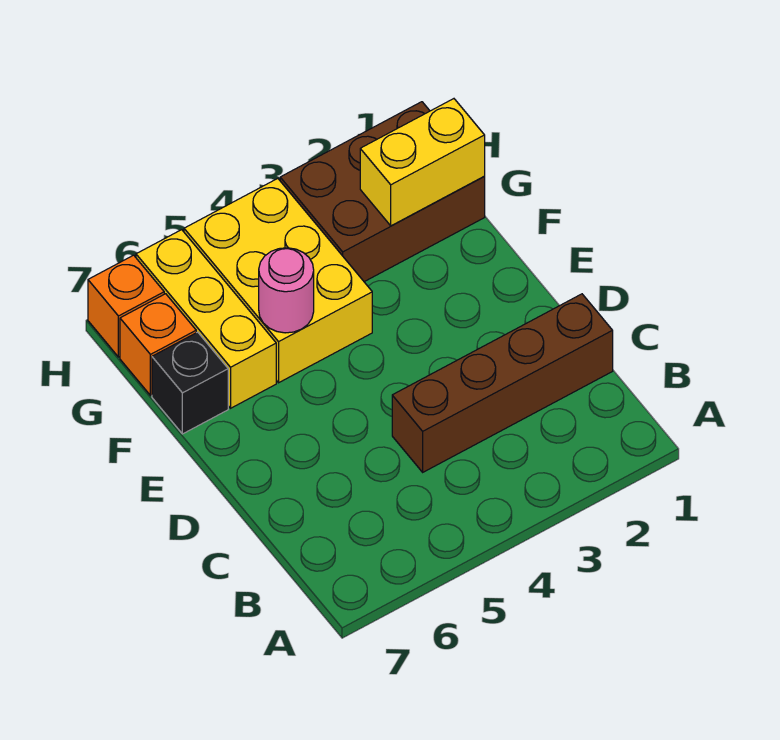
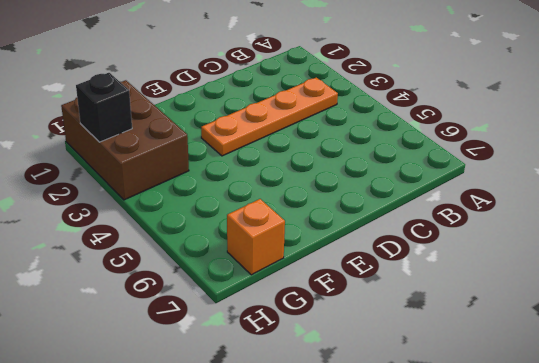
orange 1x4 plate [201,78,338,156] -> brown 1x4 brick [392,294,613,472]
black 1x1 brick [76,73,132,142] -> black 1x1 brick moved to [152,332,228,434]
none -> yellow 2x3 brick [184,178,372,383]
none -> yellow 1x3 brick [136,230,276,408]

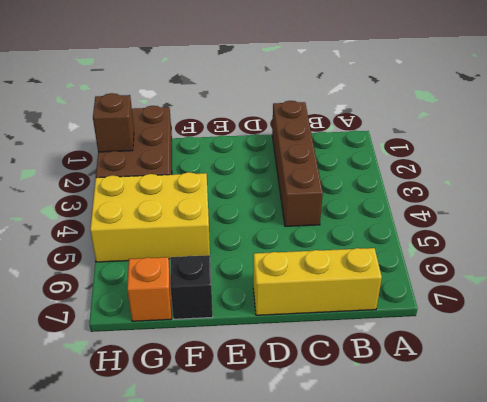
yellow 1x3 brick [253,248,382,315] -> yellow 1x3 brick moved to [136,230,276,408]
brown 1x1 brick [93,93,134,152] -> none
none -> orange 1x1 brick [88,255,164,357]
none -> pink 1x1 round brick [259,248,314,333]

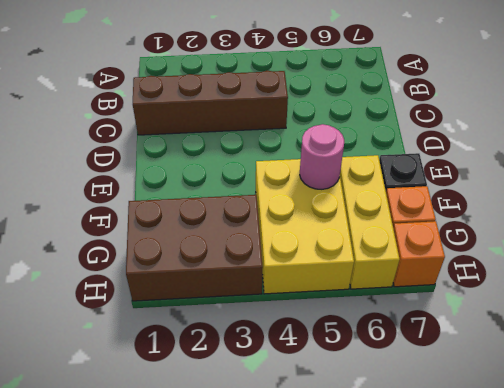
none -> yellow 1x2 brick [360,99,485,226]

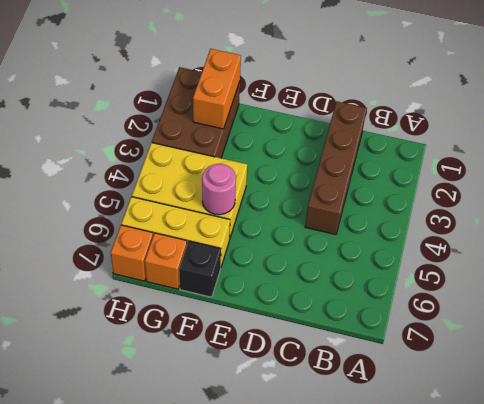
orange 1x2 brick [193,49,241,129] -> yellow 1x2 brick [360,99,485,226]

